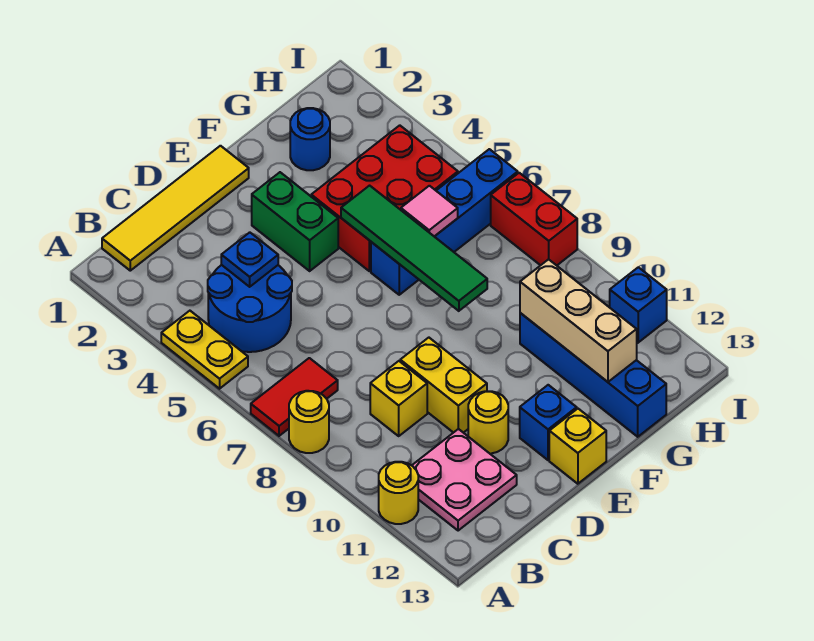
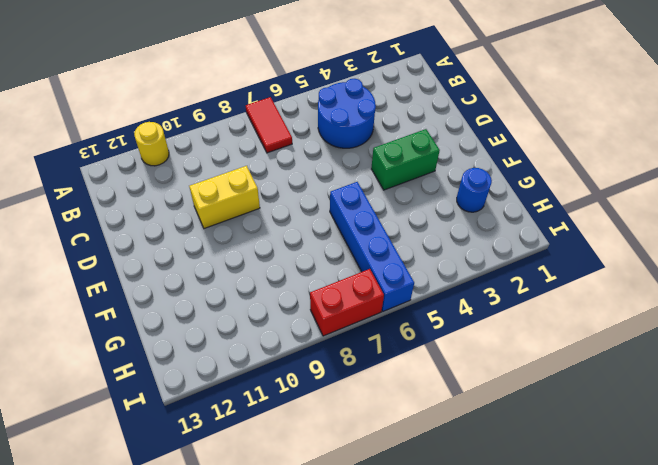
none -> yellow 1x2 plate [161,311,248,389]
none -> yellow 1x1 round brick [289,391,329,453]
none -> yellow 1x4 tile [102,146,249,271]

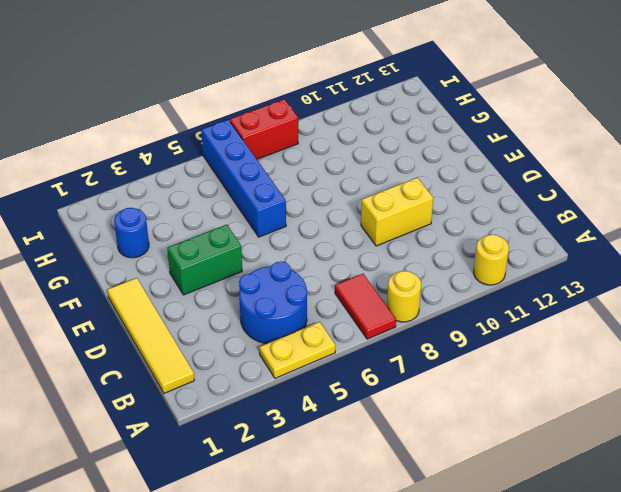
none -> pink 2x2 plate [412,429,517,531]
none -> yellow 1x1 brick [370,361,427,436]
none -> yellow 1x1 round brick [468,391,508,454]

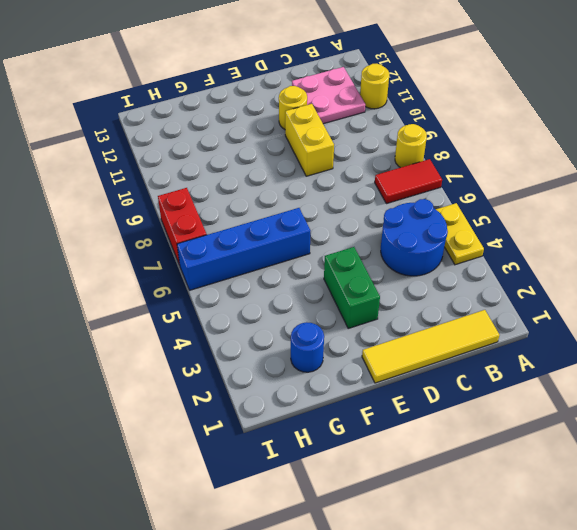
none -> yellow 1x1 brick [370,361,427,436]
none -> blue 1x1 brick [520,385,577,460]
none -> yellow 1x1 brick [549,409,606,484]

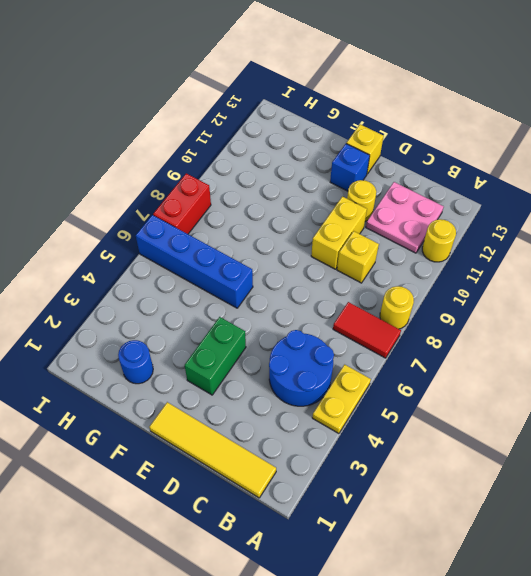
none -> red 2x3 brick [311,125,458,271]
none -> blue 1x4 brick [520,313,666,437]
none -> blue 1x1 brick [610,267,667,343]

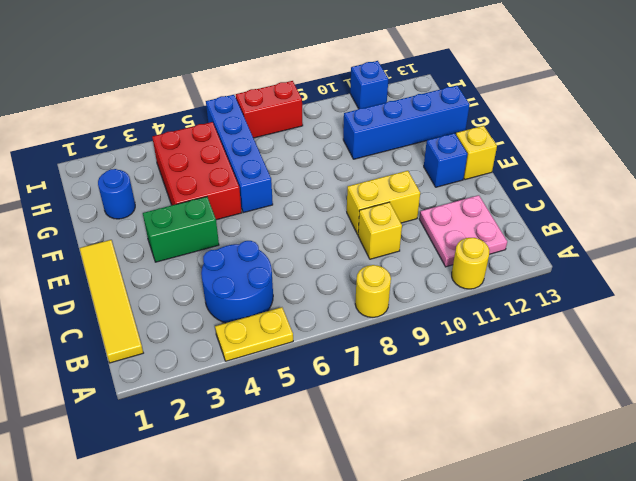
none -> red 1x2 tile [251,358,338,436]
none -> yellow 1x1 round brick [468,391,508,454]
none -> blue 1x1 plate [221,232,278,287]

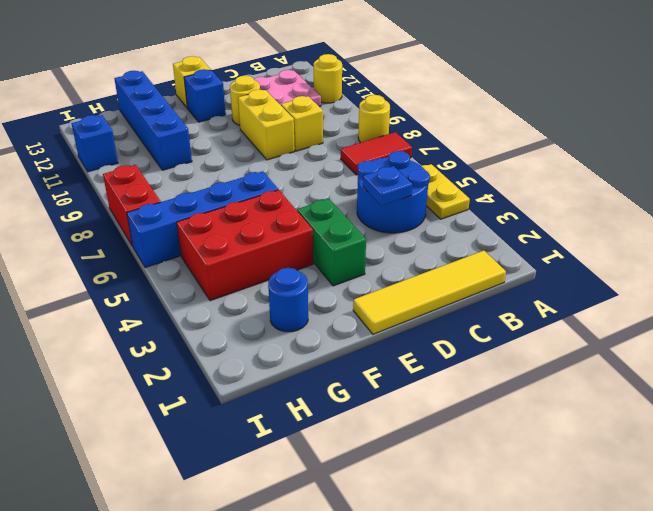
none -> green 1x4 tile [341,186,487,311]
none -> pink 1x1 tile [401,186,458,237]
none -> tan 1x3 brick [520,259,637,382]

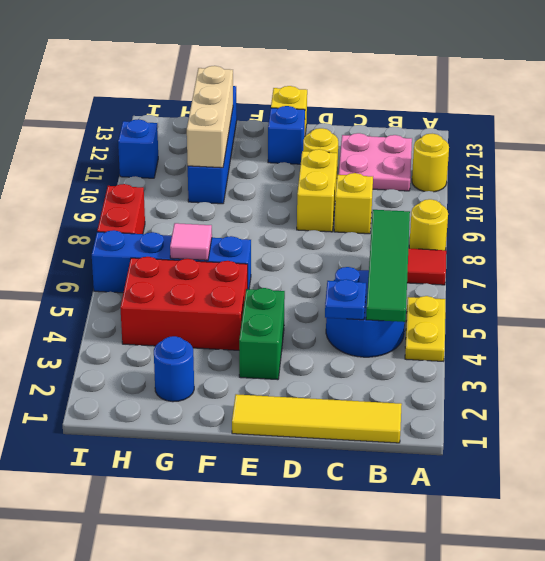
green 1x4 tile [366,210,410,322] -> green 1x4 tile moved to [341,186,487,311]

